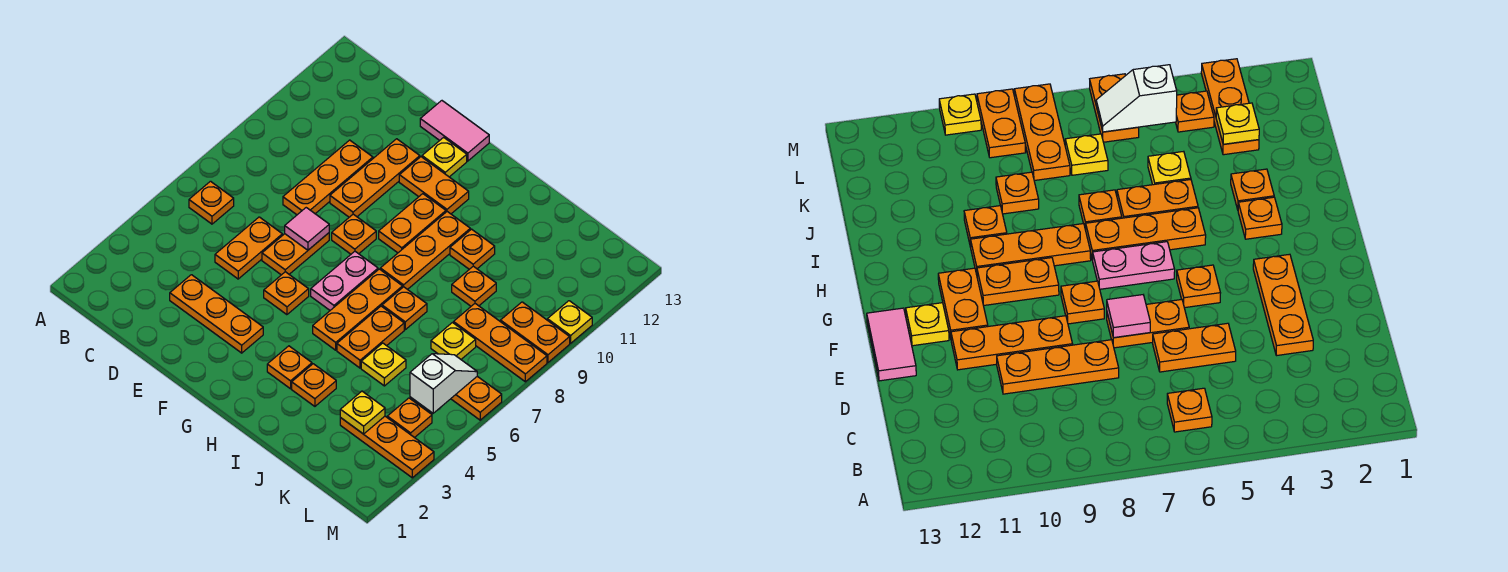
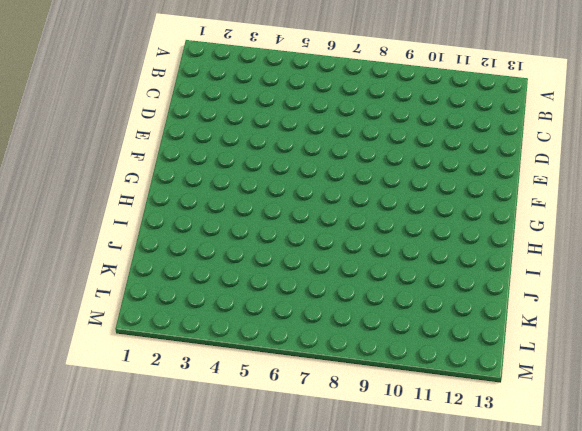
none -> orange 1x1 plate [189,181,234,224]
none -> orange 1x3 plate [170,275,263,353]
none -> orange 1x2 plate [215,217,282,279]
none -> orange 1x3 plate [283,140,373,215]

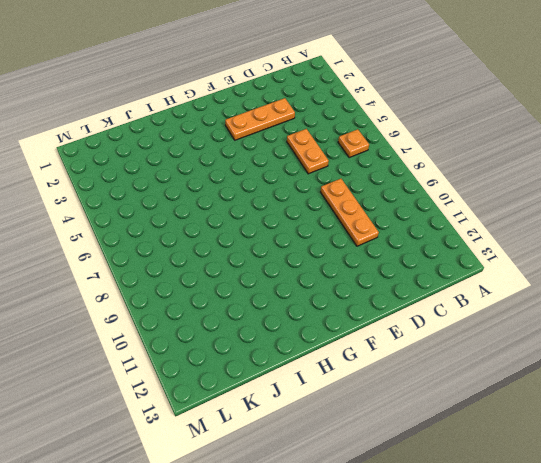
none -> orange 1x2 plate [262,233,329,275]
none -> orange 1x3 plate [330,139,420,217]
none -> pink 1x2 tile [420,101,489,161]
none -> orange 1x1 plate [264,272,309,315]

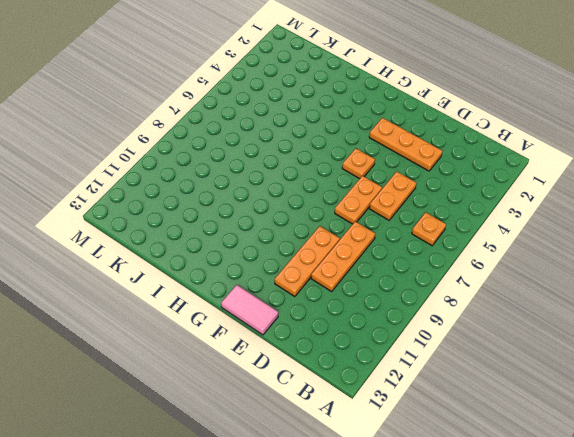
none -> orange 1x1 plate [332,214,376,254]
none -> orange 1x2 plate [399,157,469,214]
none -> yellow 1x1 plate [422,137,467,177]
none -> pink 1x2 plate [311,251,378,310]

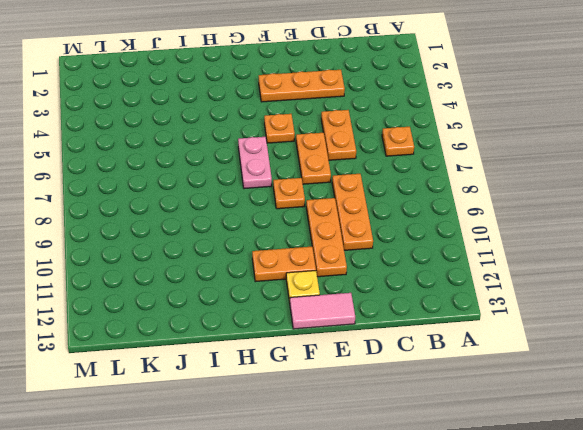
none -> orange 1x2 plate [379,194,446,253]
none -> orange 1x1 plate [267,346,312,389]
none -> orange 1x3 plate [313,269,402,350]
none -> orange 1x3 plate [380,212,470,290]

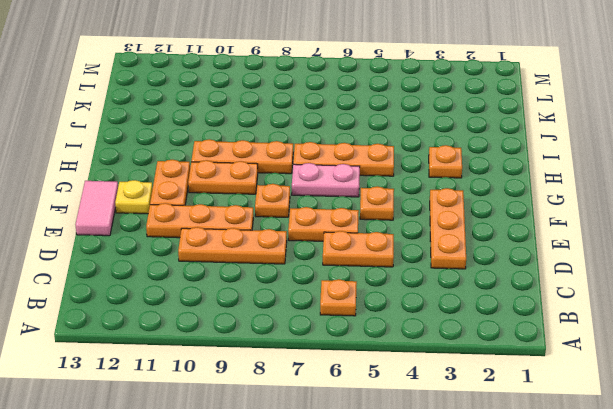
none -> orange 1x1 plate [292,364,336,406]
none -> orange 1x2 plate [337,306,404,368]
none -> orange 1x1 plate [382,287,427,330]
none -> orange 1x1 plate [450,229,495,269]

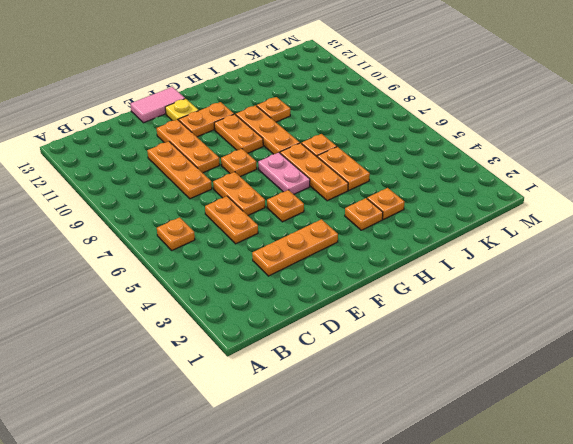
none -> yellow 1x1 plate [361,343,406,386]
none -> orange 1x1 plate [452,266,496,306]
none -> orange 1x3 plate [340,416,434,478]
none -> yellow 1x1 plate [431,323,476,359]

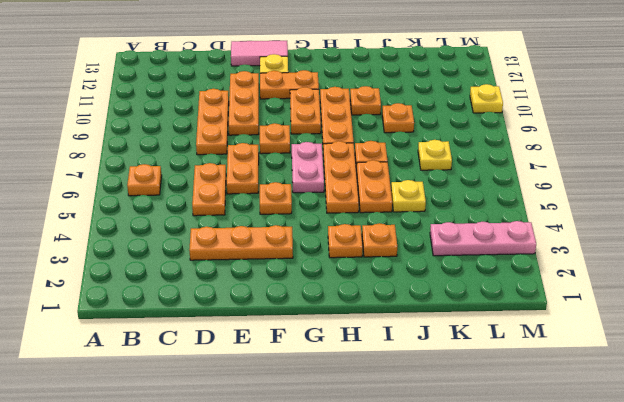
pink 1x3 plate [430,221,536,256] -> orange 1x3 plate [340,416,434,478]
none -> orange 1x3 plate [454,304,547,382]
none -> orange 1x1 plate [387,398,432,438]
none -> orange 1x2 plate [451,376,502,420]
none -> orange 1x2 plate [500,302,570,362]

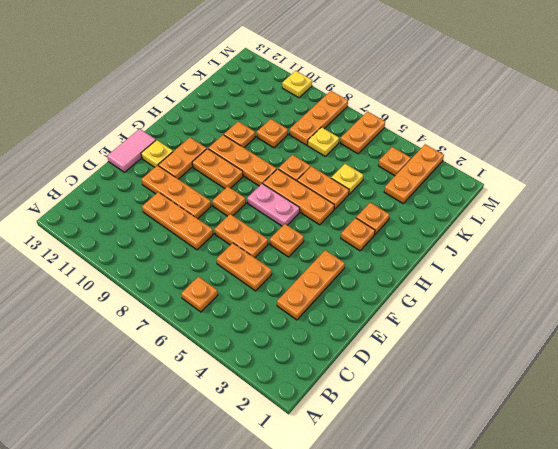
none -> orange 1x2 plate [500,302,570,362]
none -> pink 1x1 tile [285,208,329,250]
none -> yellow 1x1 plate [340,391,385,434]
none -> white 1x2 slope [410,354,477,413]

